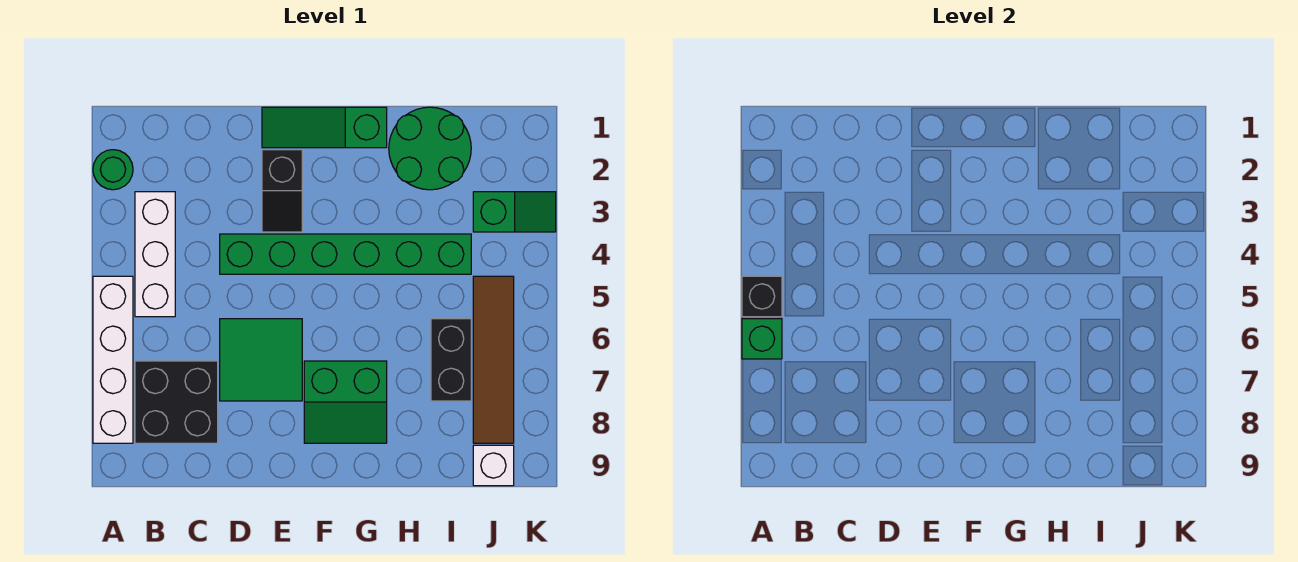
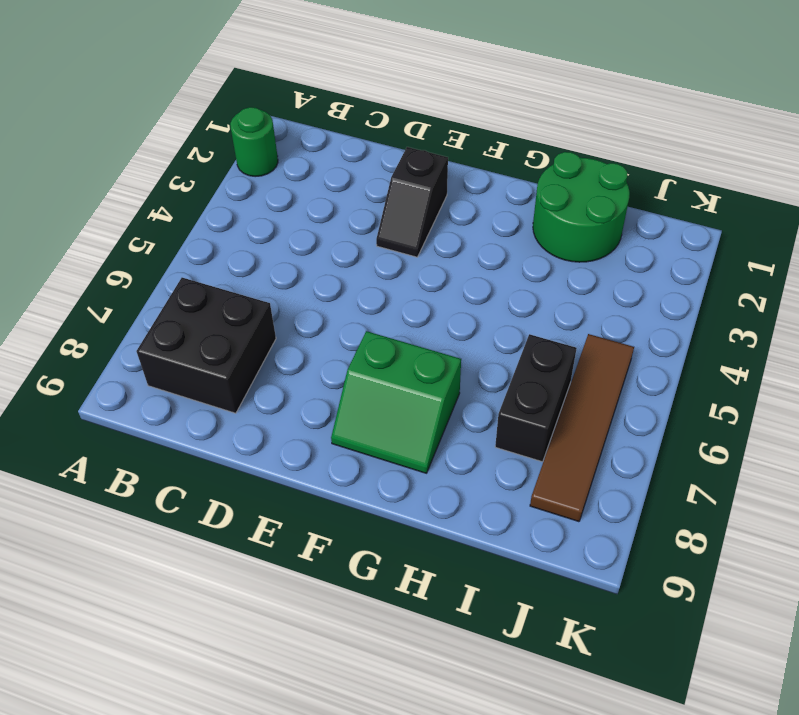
none -> white 1x4 brick [93,276,133,443]
none -> white 1x3 brick [135,192,175,317]
none -> green 1x6 brick [220,234,471,274]

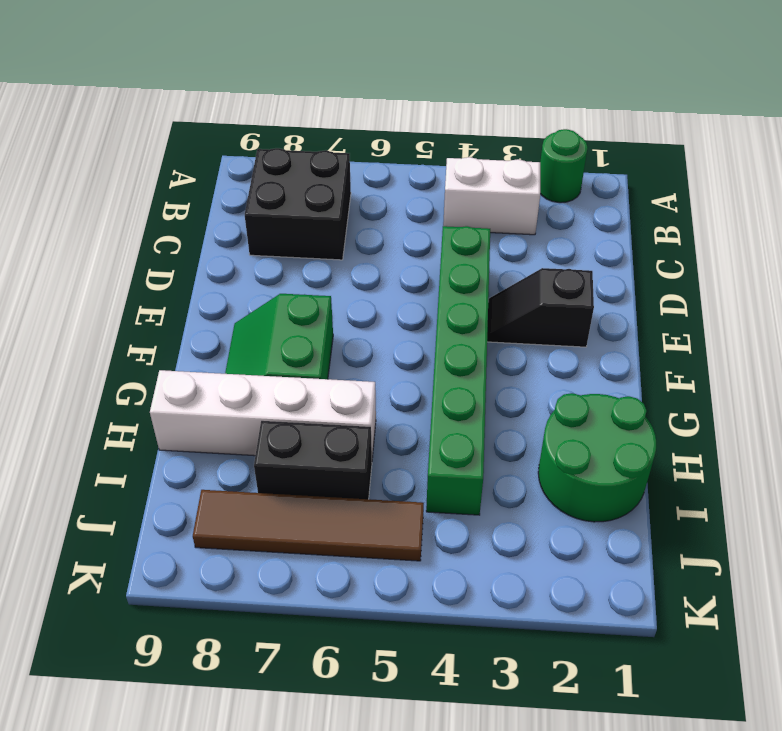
white 1x2 brick [443,157,540,235] -> white 1x3 brick [135,192,175,317]
white 1x4 brick [150,370,376,458] -> white 1x4 brick moved to [93,276,133,443]
none -> green 2x2 tile [220,319,302,401]
none -> green 1x3 slope [262,107,387,148]
none -> green 1x2 slope [473,192,556,232]

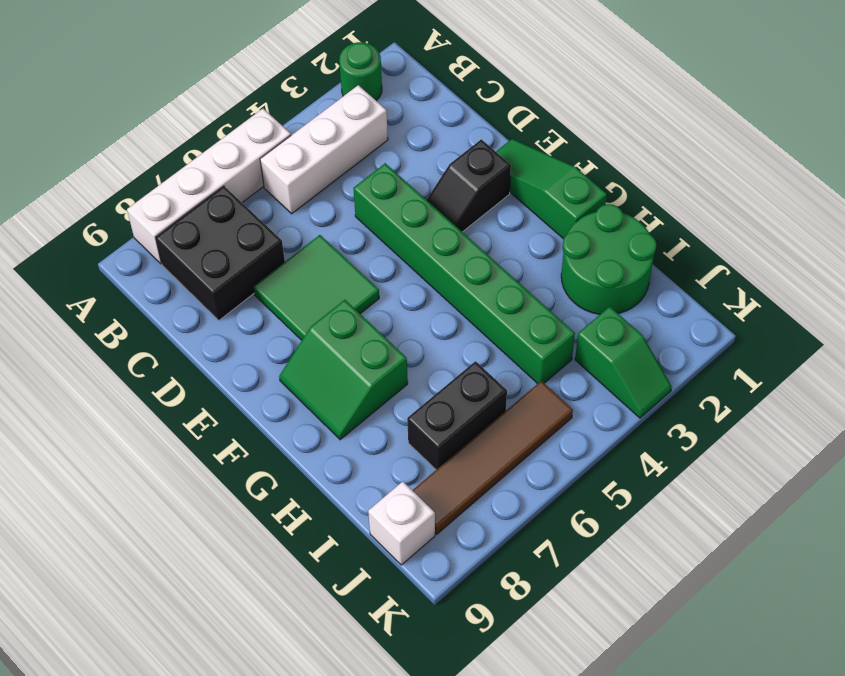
none -> black 1x1 brick [742,276,782,317]
none -> green 1x1 brick [742,319,782,359]

